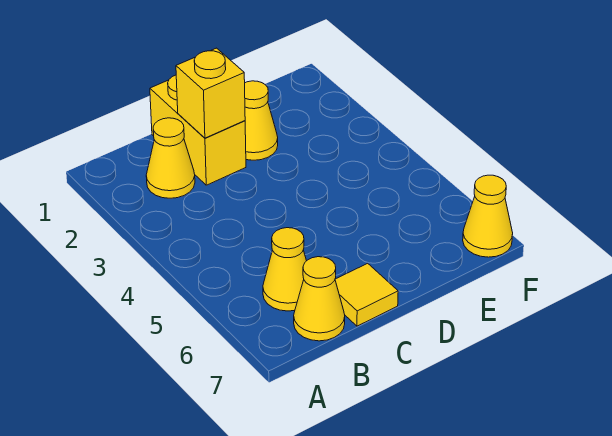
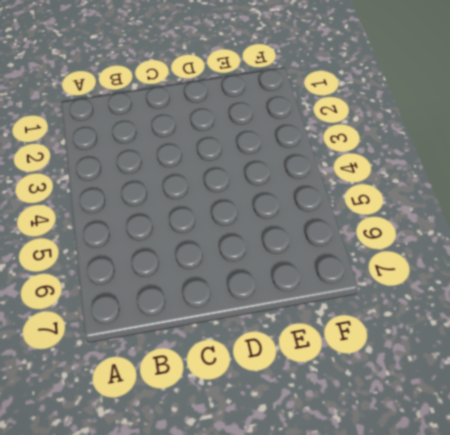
none -> yellow 1x1 cone [146,118,195,198]
none -> yellow 1x1 cone [263,228,306,311]

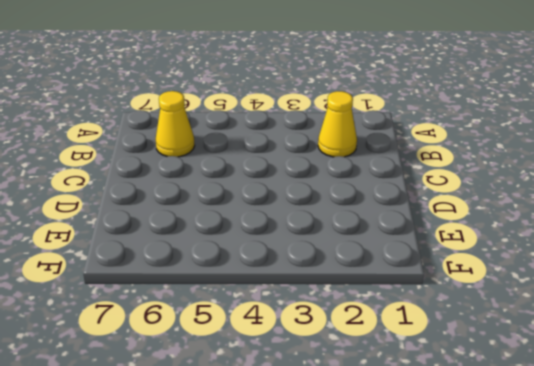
none -> yellow 1x1 cone [294,257,345,341]
none -> yellow 1x2 brick [150,75,246,185]

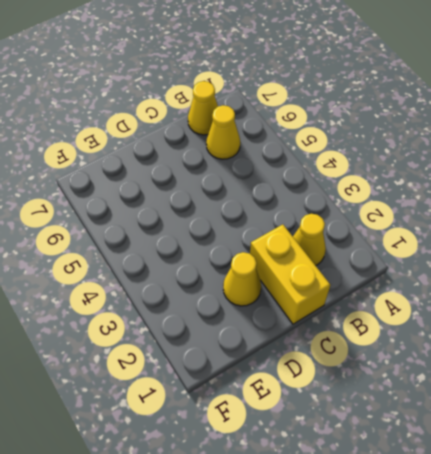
none -> yellow 1x1 tile [335,263,398,326]
none -> yellow 1x1 cone [463,175,513,257]

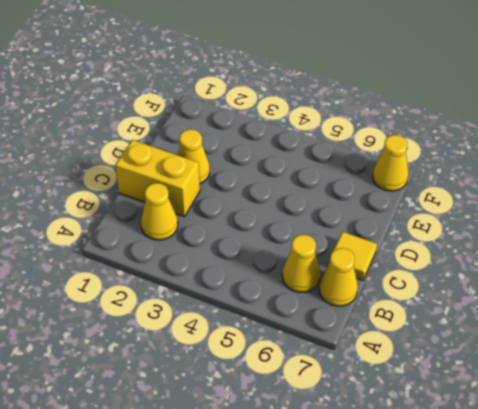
none -> yellow 1x1 brick [176,48,245,138]

